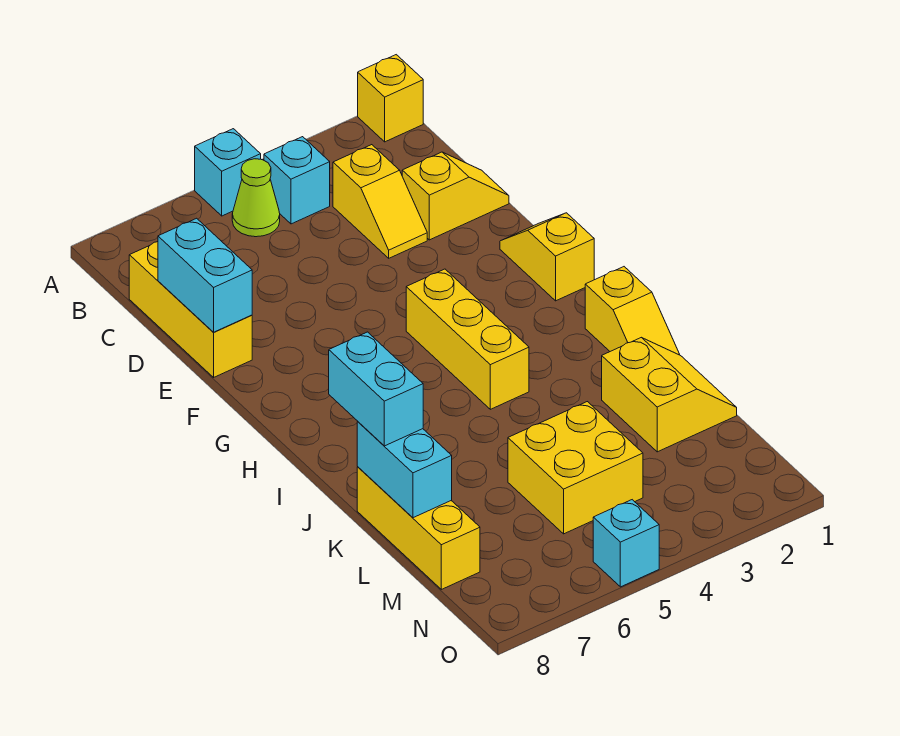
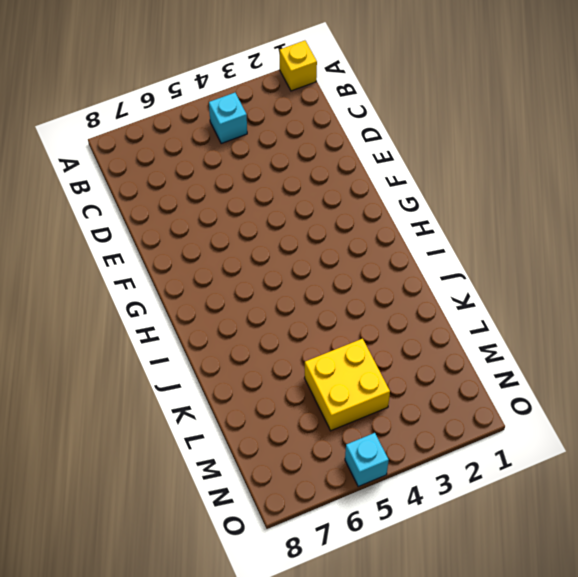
none -> cyan 1x1 brick [195,129,261,216]
none -> lime 1x1 cone [232,159,280,237]
none -> yellow 1x2 slope [333,145,427,258]

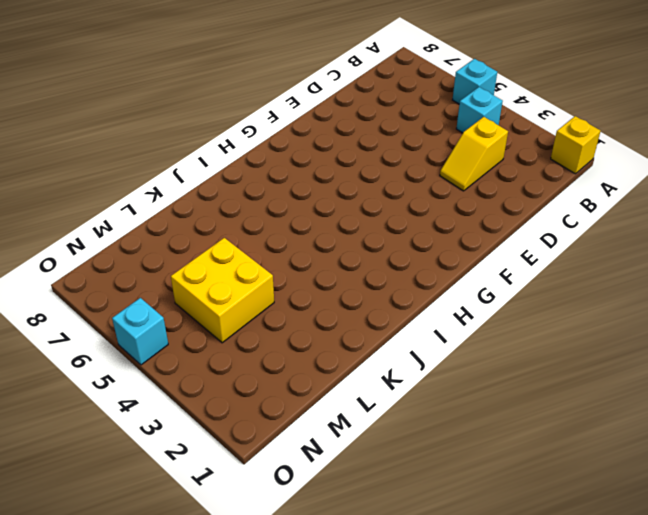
none -> lime 1x1 cone [232,159,280,237]
none -> yellow 1x3 brick [129,242,252,377]
none -> yellow 1x2 slope [402,152,509,240]

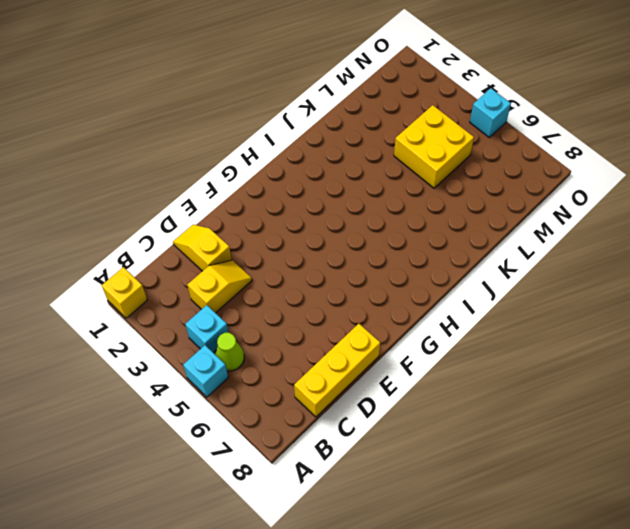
none -> yellow 1x2 slope [500,213,594,301]
none -> yellow 1x3 brick [406,269,529,409]
none -> yellow 1x2 slope [585,267,680,355]

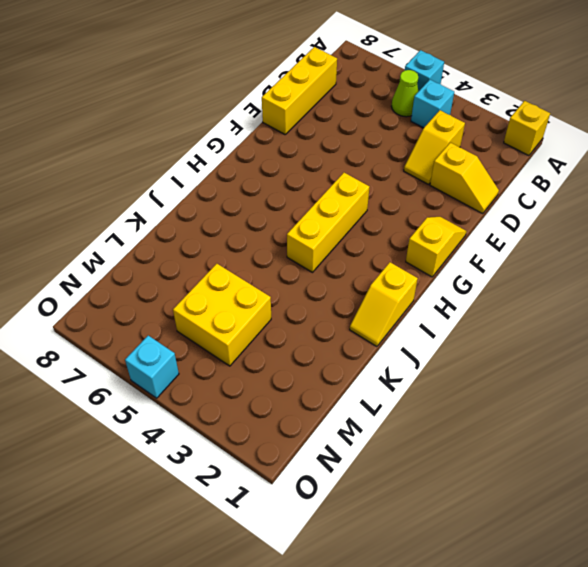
none -> yellow 2x2 slope [602,338,737,452]
none -> yellow 1x3 brick [357,467,480,589]
none -> cyan 1x2 brick [158,218,252,332]

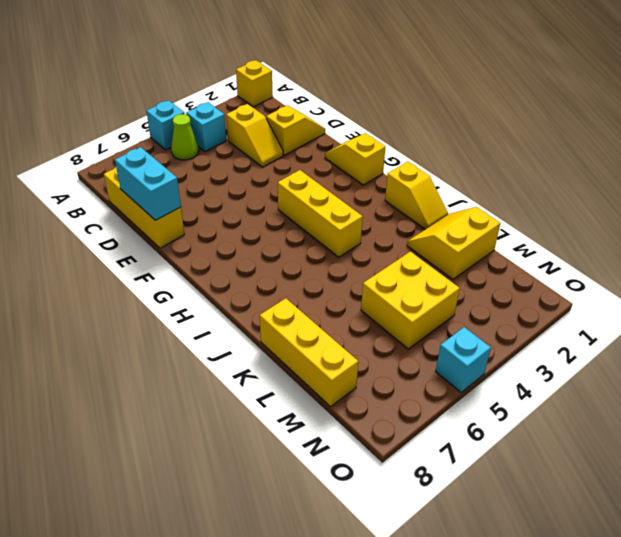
yellow 2x2 slope [407,207,500,279] -> yellow 2x2 slope turned to [602,338,737,452]
none -> cyan 1x2 brick [357,422,452,518]
none -> cyan 1x2 brick [329,332,423,446]

